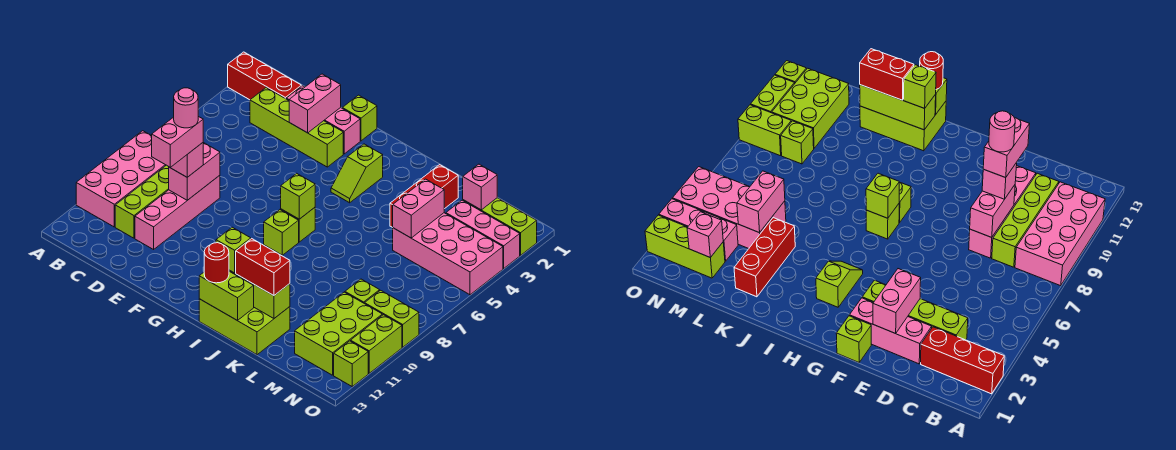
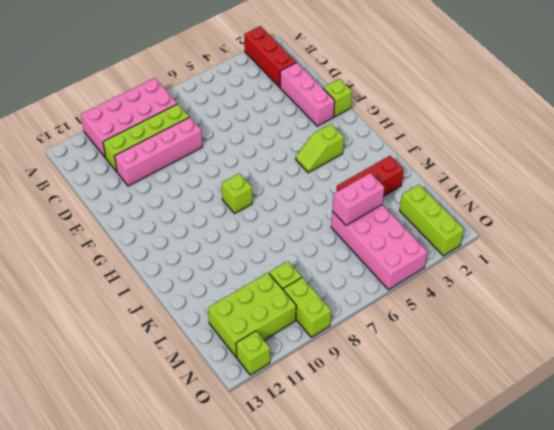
none -> lime 1x4 brick [250,88,343,167]
none -> lime 1x1 brick [281,208,315,242]
none -> lime 2x3 brick [199,299,290,355]
none -> pink 1x3 brick [446,200,520,268]

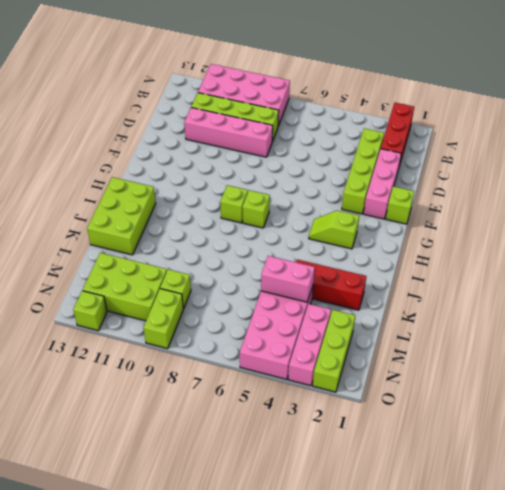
none -> lime 1x2 brick [351,315,402,373]
none -> pink 1x2 brick [169,143,220,200]
none -> pink 1x2 brick [289,74,341,133]
none -> lime 1x1 brick [281,173,315,219]

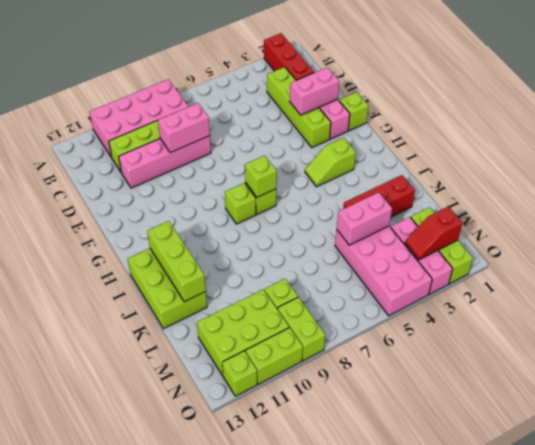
red 1x2 slope [405,206,462,260] -> none
none -> lime 1x2 brick [199,271,254,321]
none -> pink 1x1 brick [463,164,497,210]
none -> pink 1x1 brick [171,143,203,177]
none -> lime 1x1 brick [216,227,251,273]

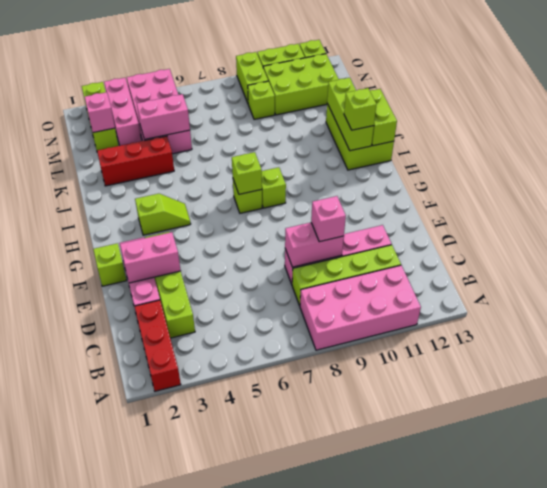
none -> red 1x1 round brick [204,243,229,283]
none -> red 1x2 brick [236,239,290,296]
none -> pink 1x2 brick [152,116,203,168]
none -> pink 1x1 round brick [174,88,198,128]

